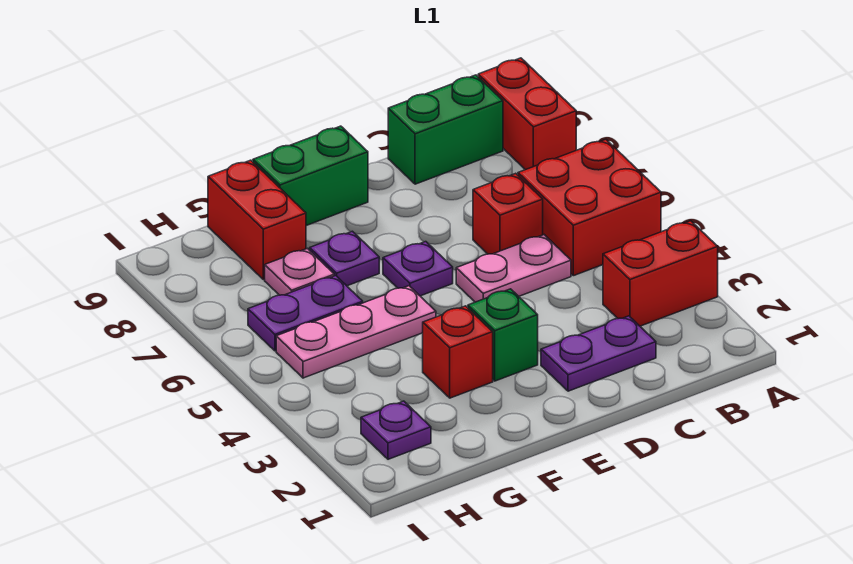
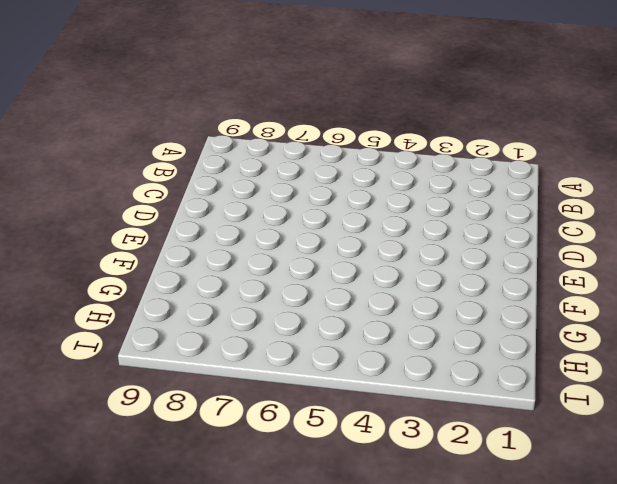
none -> red 1x2 brick [603,221,718,326]
none -> red 2x2 brick [518,139,661,276]
none -> red 1x2 brick [478,58,576,170]

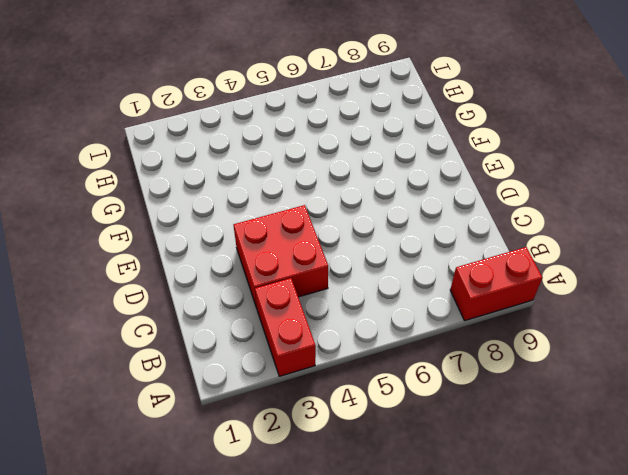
red 2x2 brick [234,205,328,308] -> red 2x2 brick moved to [518,139,661,276]
none -> green 1x2 brick [388,75,503,184]
none -> purple 1x2 plate [541,316,656,391]
none -> pink 1x2 plate [456,235,571,302]

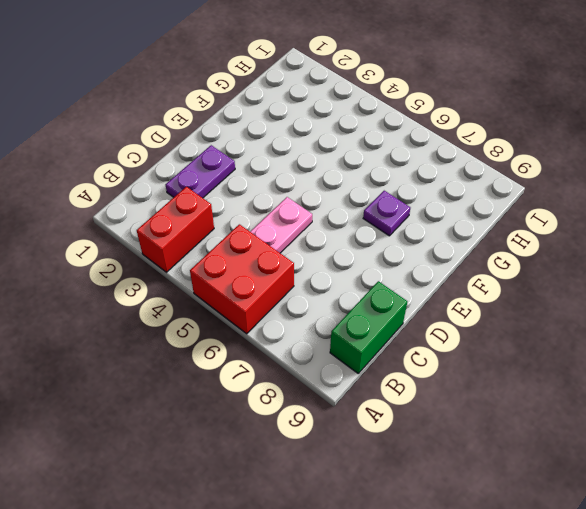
none -> red 1x2 brick [478,58,576,170]
none -> red 1x1 brick [473,173,543,254]
none -> green 1x1 brick [468,289,538,381]

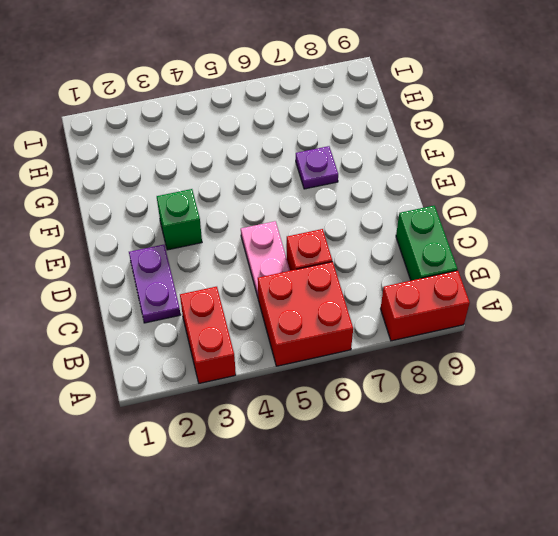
none -> purple 1x1 plate [383,242,453,296]
none -> green 1x2 brick [253,126,368,226]
none -> red 1x1 brick [423,306,493,398]

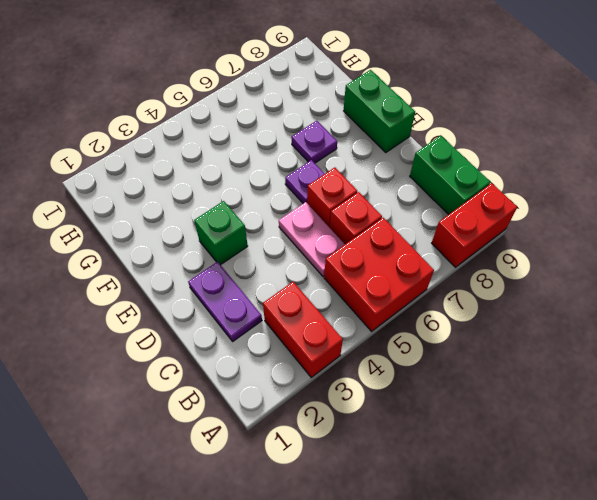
red 1x1 brick [307,167,357,228] -> red 1x1 brick moved to [423,306,493,398]
none -> pink 1x3 plate [276,286,436,378]
none -> purple 1x2 plate [248,276,363,351]
none -> pink 1x1 plate [265,248,334,295]

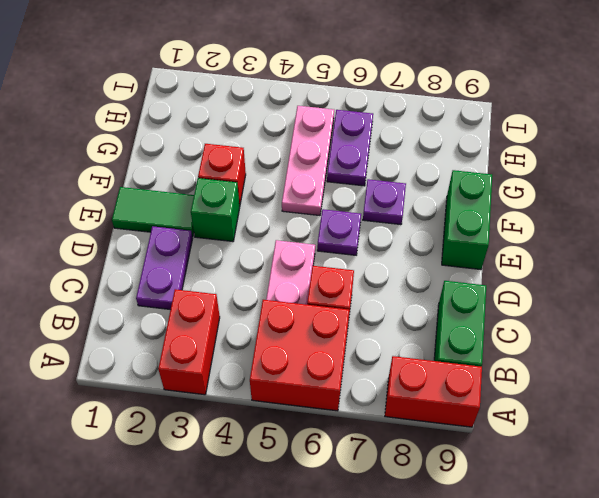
green 1x2 tile [112,187,194,237] -> none
none -> pink 1x1 plate [265,248,334,295]
none -> red 1x2 brick [208,160,306,280]
none -> purple 1x1 plate [361,401,431,459]

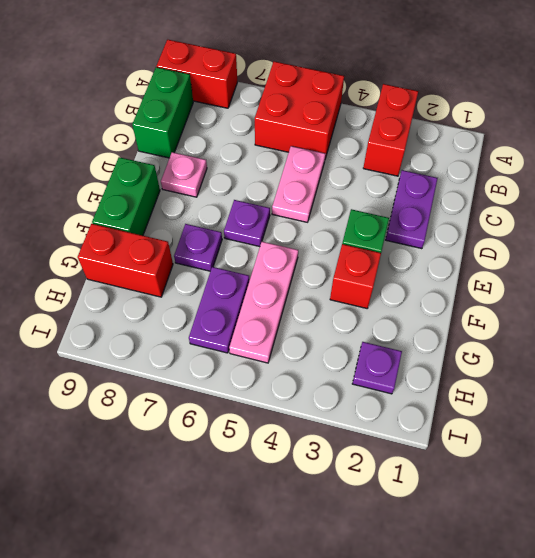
pink 1x1 plate [161,152,207,197] -> pink 1x1 plate moved to [265,248,334,295]
none -> red 1x1 brick [473,173,543,254]

